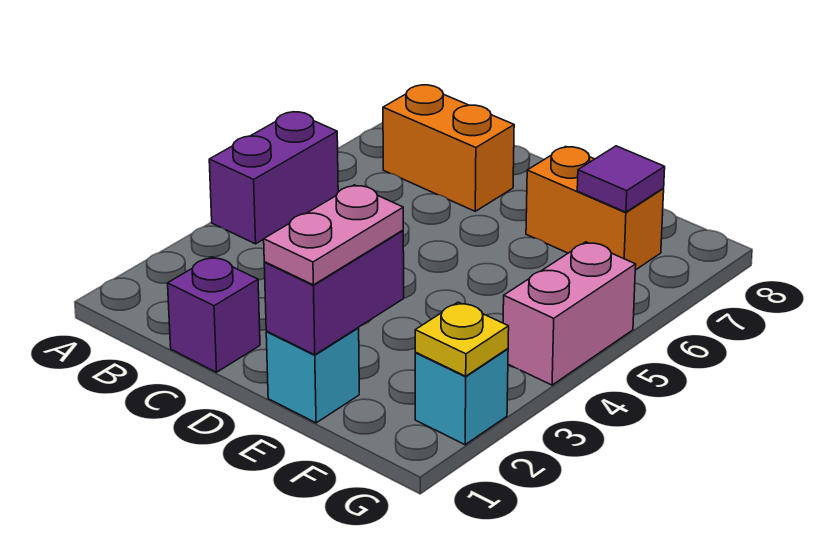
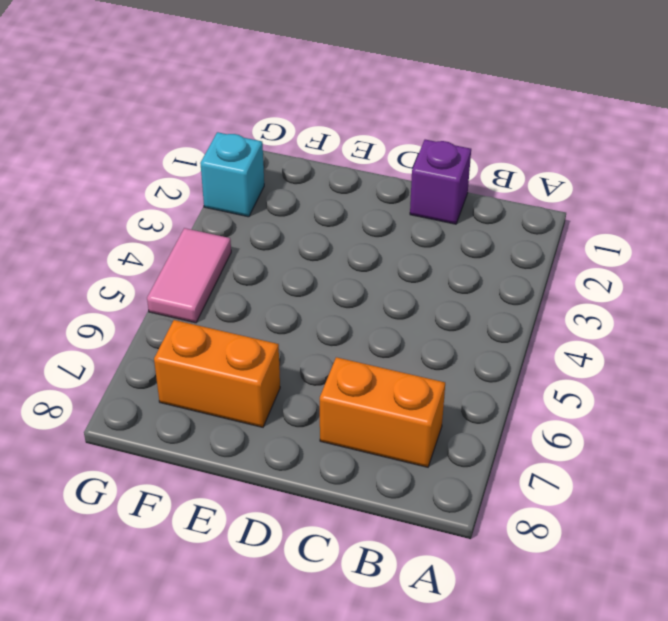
pink 1x2 tile [147,228,231,323] -> pink 1x2 brick [503,242,636,385]
none -> purple 1x2 brick [209,112,338,244]
none -> cyan 1x1 brick [266,328,359,423]

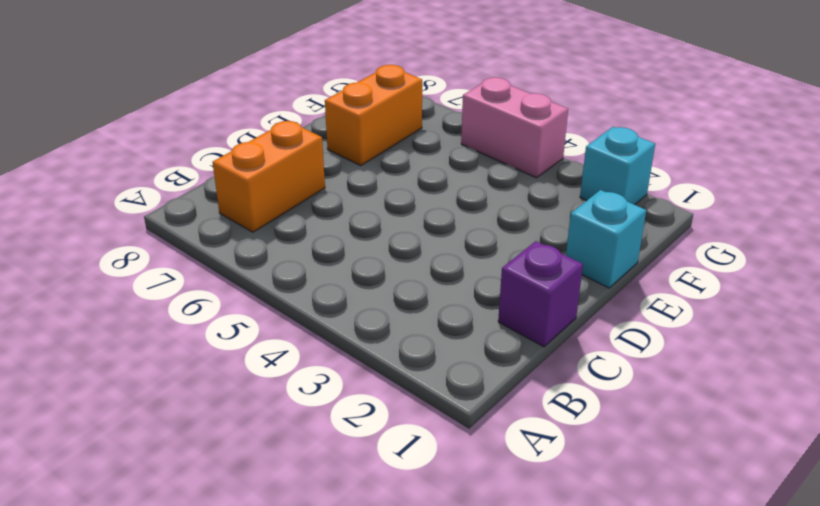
none -> purple 1x2 brick [209,112,338,244]
none -> purple 1x2 brick [264,230,404,355]

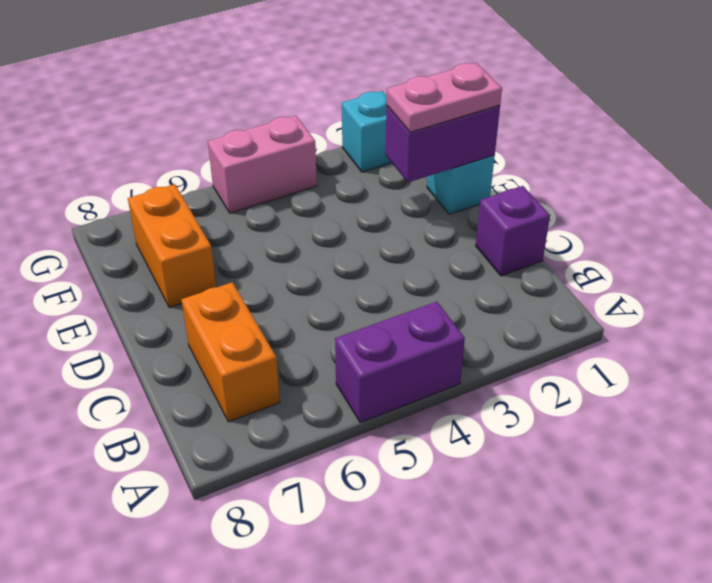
none -> purple 1x1 tile [577,146,665,212]
none -> yellow 1x1 plate [415,302,509,376]

